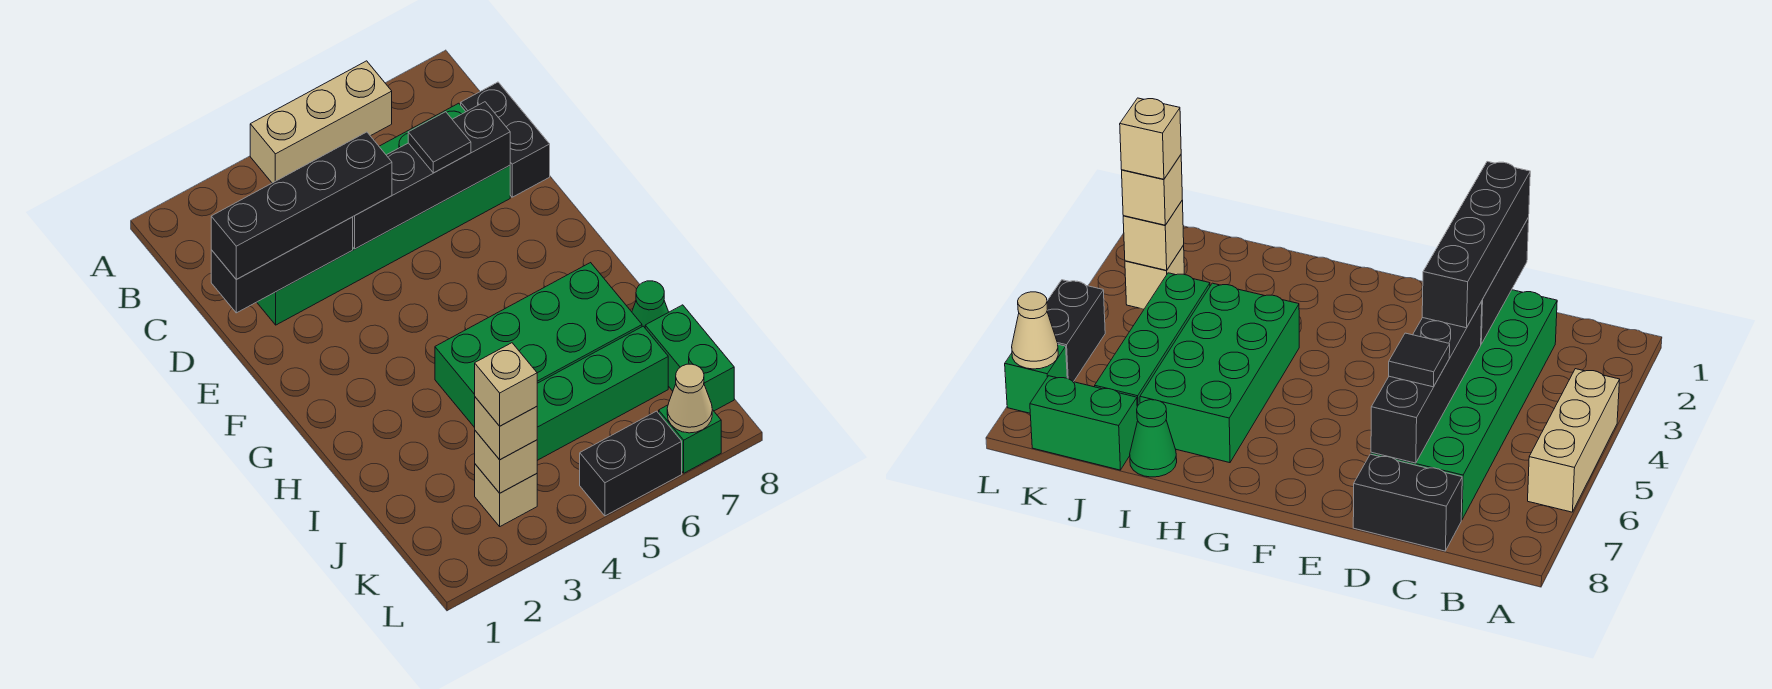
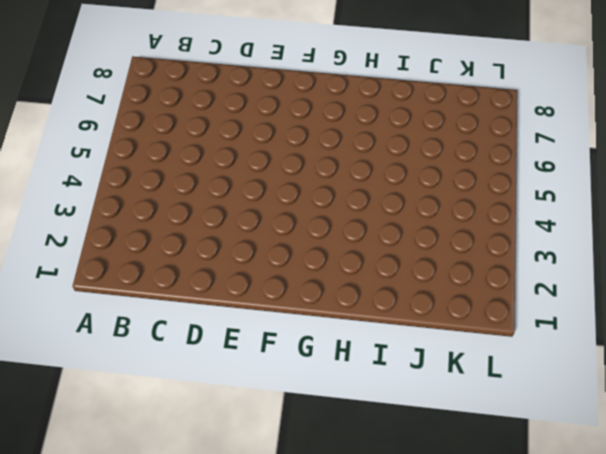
none -> tan 1x3 brick [250,61,392,183]
none -> green 2x6 brick [257,103,510,325]
none -> black 1x2 brick [461,82,550,197]

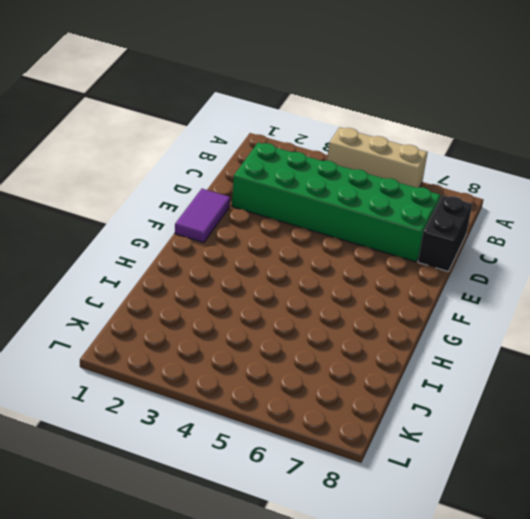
purple 1x2 tile [175,189,230,243] -> none
none -> green 2x4 brick [435,263,642,428]
none -> green 1x1 cone [632,281,669,327]
none -> green 1x4 brick [537,326,668,460]

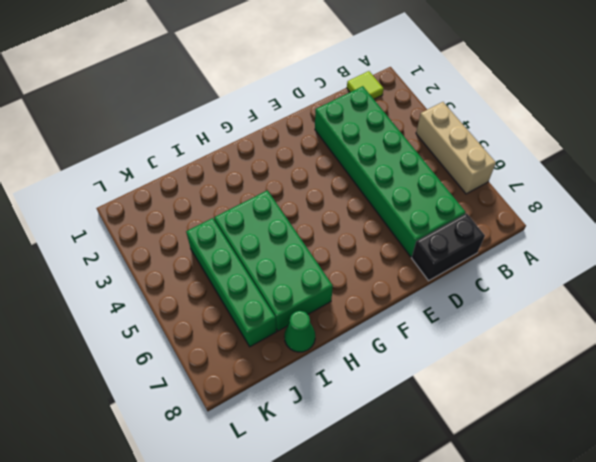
lime 1x1 tile [347,71,384,99] -> none
none -> green 1x2 brick [645,305,734,411]
none -> tan 1x1 brick [475,464,537,526]
none -> black 1x2 brick [580,411,682,516]

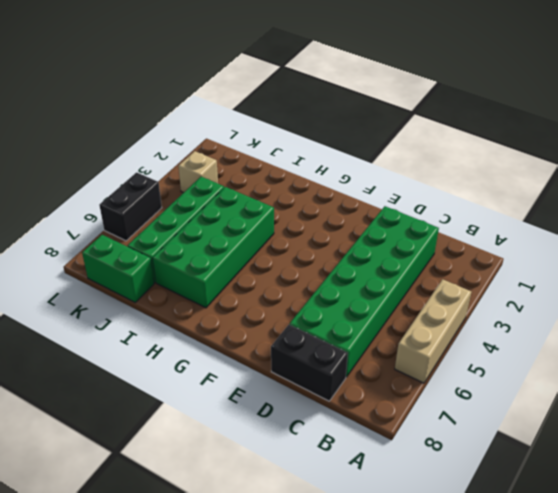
none -> green 1x1 cone [632,281,669,327]
none -> green 1x1 brick [659,405,721,473]
none -> black 1x3 brick [211,217,353,313]

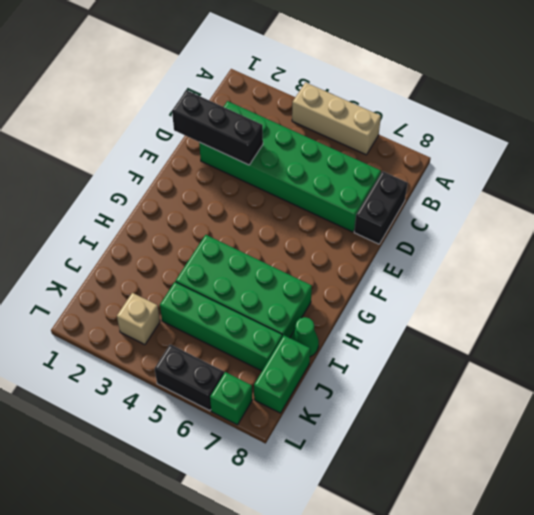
none -> black 1x4 brick [353,102,510,249]
none -> tan 1x1 brick [475,431,537,493]
none -> tan 1x1 cone [667,364,712,433]

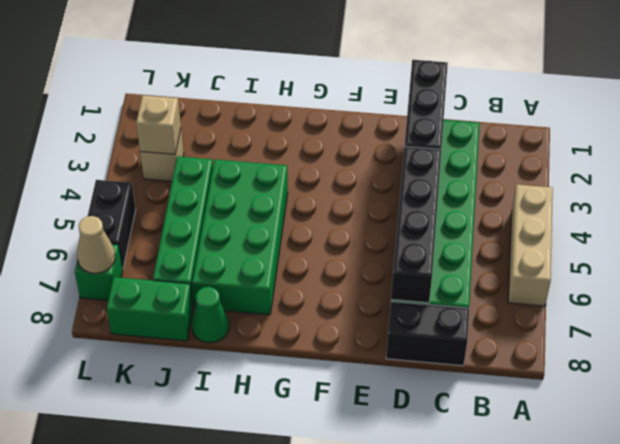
none -> black 1x4 brick [211,132,392,279]
none -> black 1x1 tile [408,112,471,173]
none -> tan 1x1 brick [475,397,537,460]

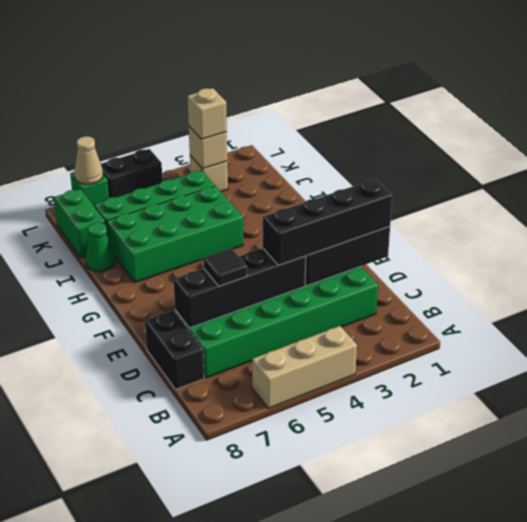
none -> tan 1x1 brick [475,343,537,426]

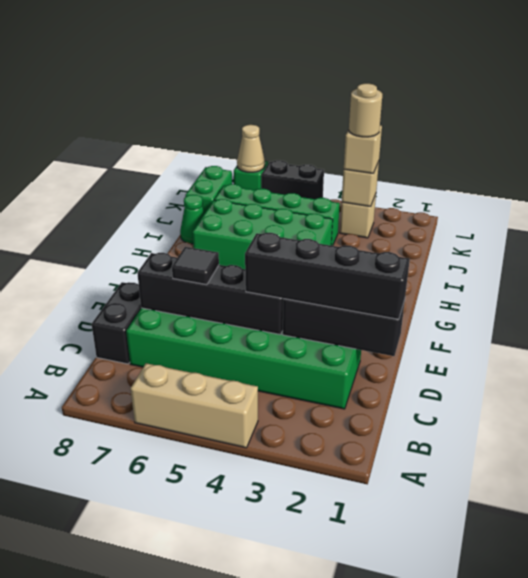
tan 1x1 round brick [349,84,382,137] -> tan 1x1 brick [475,343,537,426]

